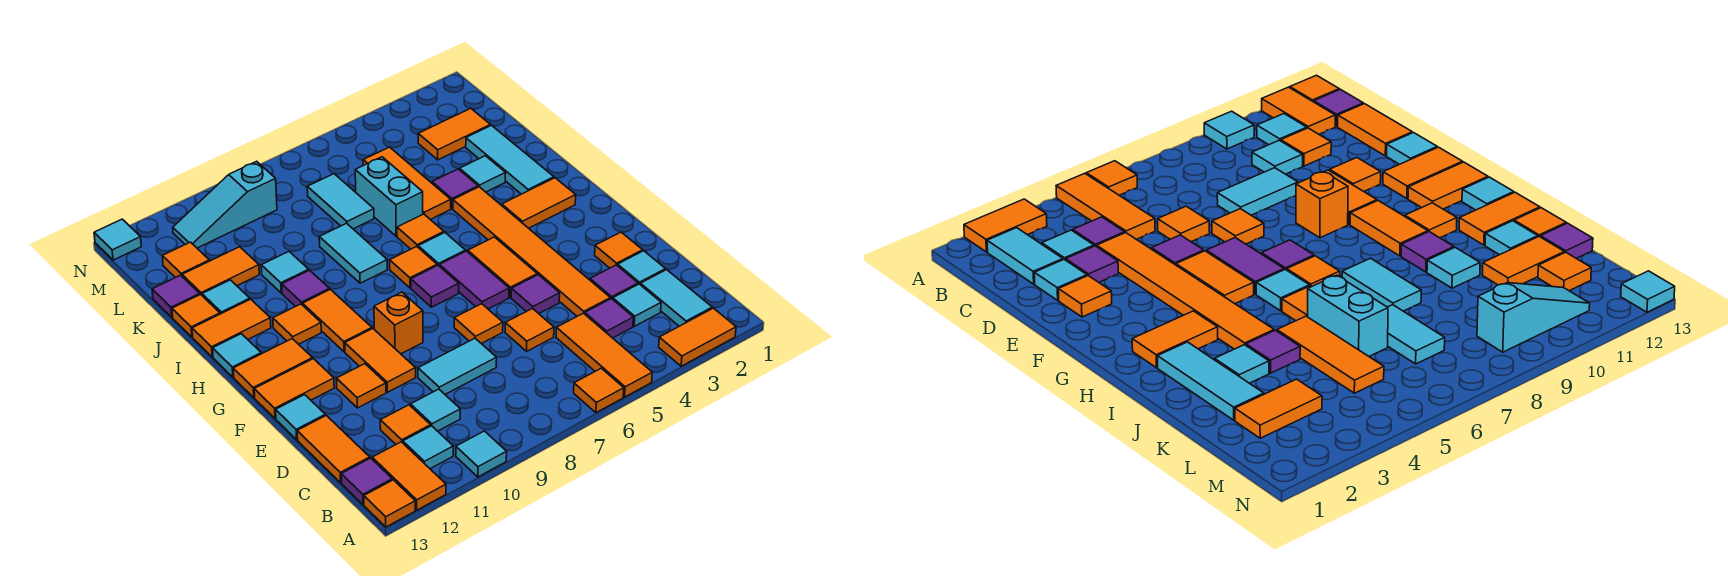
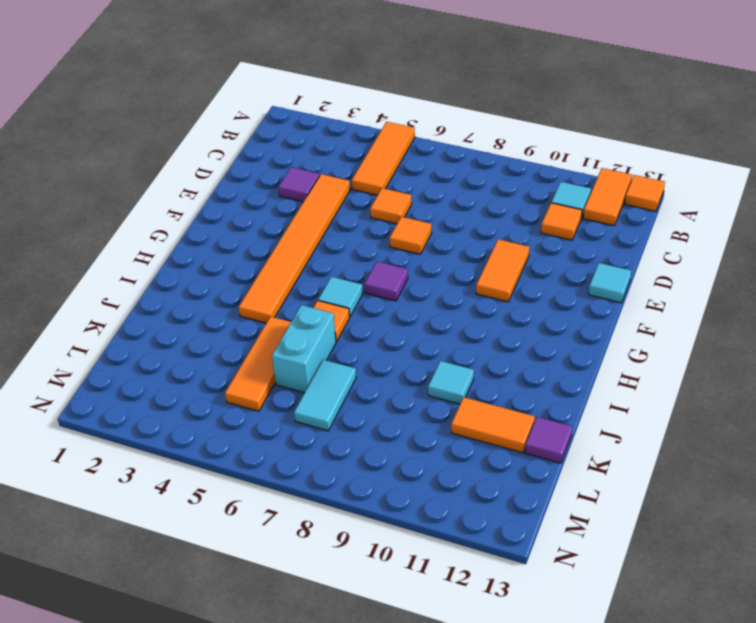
none -> orange 1x2 tile [659,308,736,366]
none -> orange 1x1 tile [574,368,624,413]
none -> cyan 1x1 tile [456,431,507,477]
none -> cyan 1x2 tile [640,270,712,326]

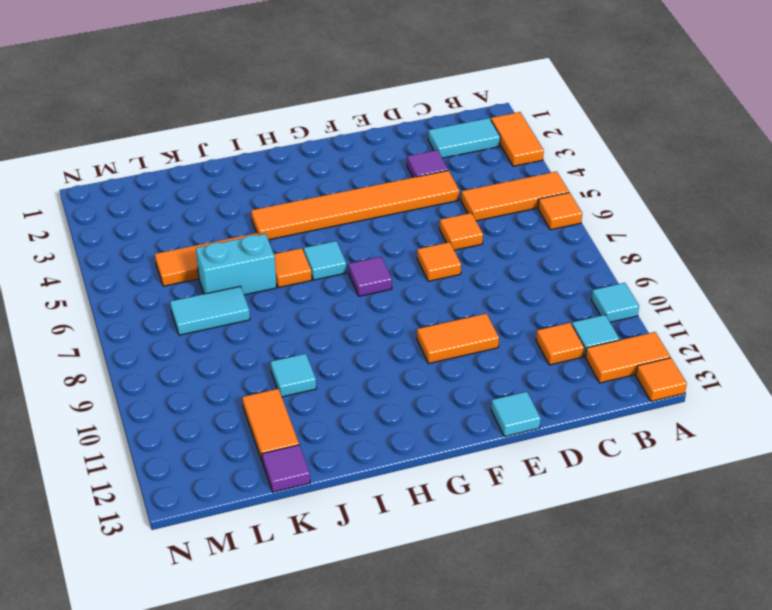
none -> purple 1x1 tile [341,458,392,505]
none -> cyan 1x1 tile [613,284,661,326]
none -> purple 1x1 tile [585,298,633,338]
none -> cyan 1x1 tile [411,389,460,431]

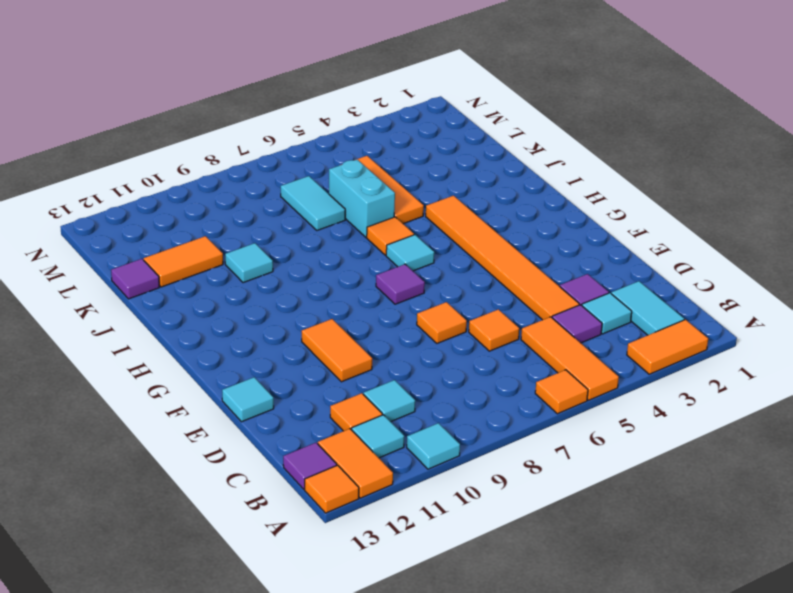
none -> orange 1x2 tile [297,415,370,483]
none -> cyan 1x1 tile [618,251,665,284]
none -> cyan 1x2 tile [418,338,497,394]
none -> orange 1x1 tile [595,232,643,268]

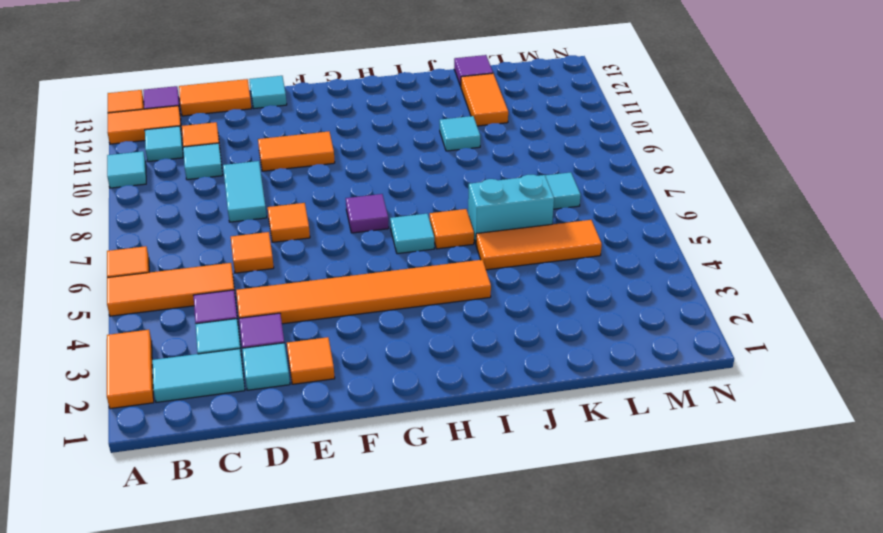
none -> purple 1x1 tile [511,275,560,314]
none -> orange 1x1 tile [336,364,386,408]
none -> orange 1x2 tile [468,237,537,297]
none -> purple 1x2 tile [440,251,509,309]

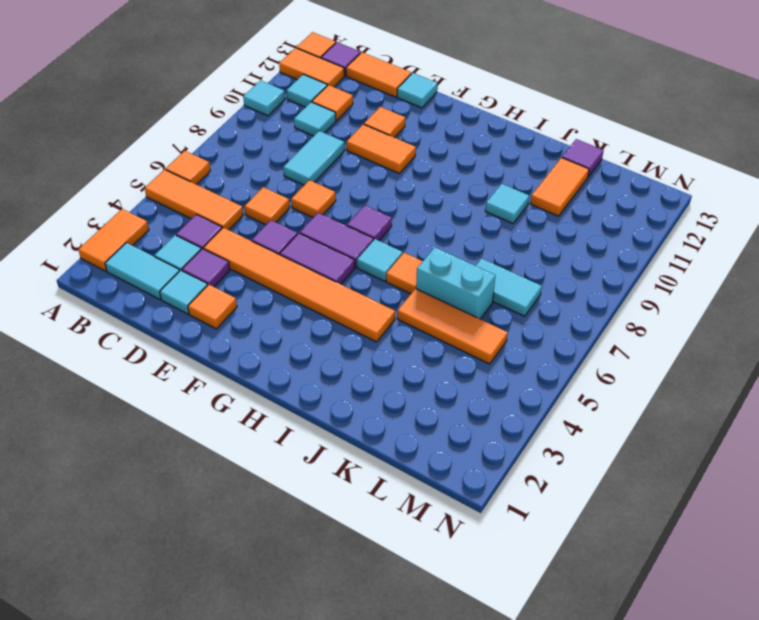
purple 1x2 tile [280,233,355,284] -> orange 1x2 tile [468,237,537,297]
none -> orange 1x1 brick [374,292,423,354]
none -> orange 1x2 tile [254,359,334,419]
none -> orange 1x2 tile [303,289,372,352]
none -> orange 1x2 tile [233,339,313,398]

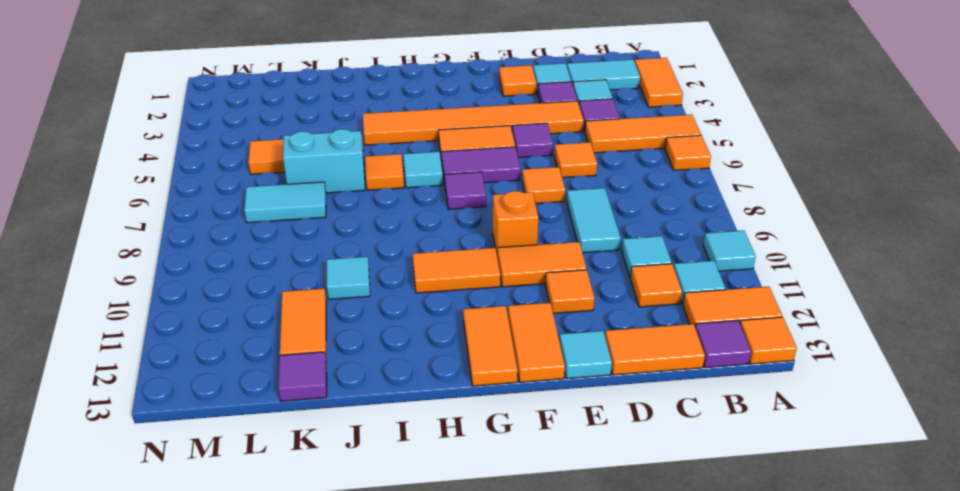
none -> orange 1x2 tile [502,178,576,228]
none -> orange 1x1 tile [390,246,437,288]
none -> orange 1x1 tile [273,304,321,344]
none -> cyan 1x1 tile [213,334,261,377]

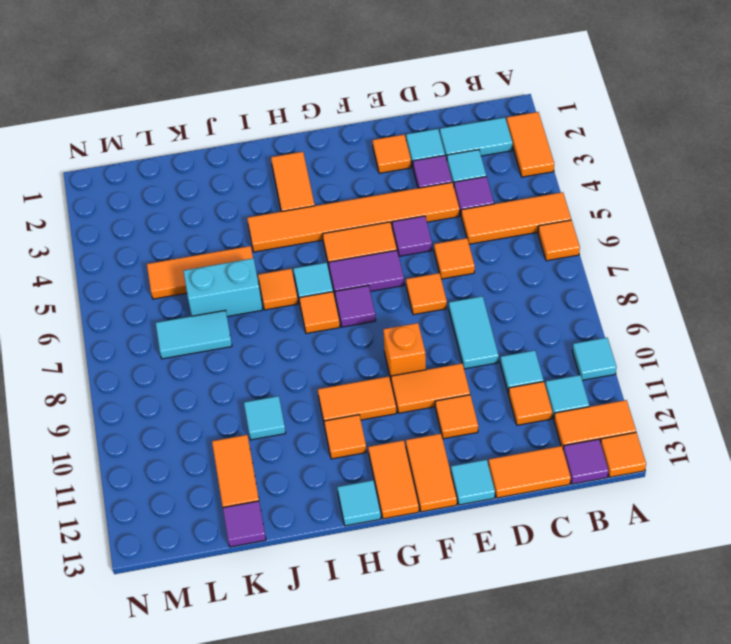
none -> cyan 1x3 tile [466,125,554,194]
none -> cyan 1x2 tile [319,223,387,283]
none -> purple 1x1 tile [282,270,329,307]
none -> orange 1x2 tile [192,299,271,357]

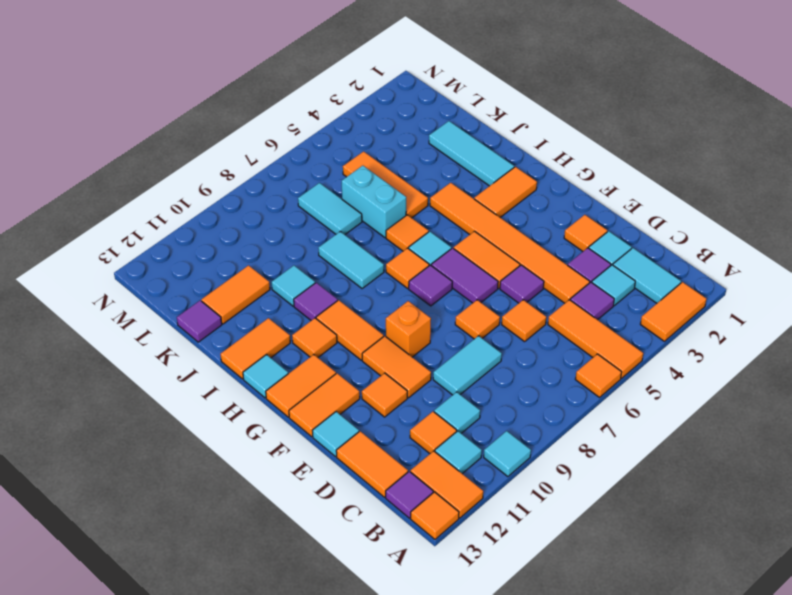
none -> cyan 1x1 tile [460,156,506,192]
none -> purple 1x1 tile [432,169,478,209]
none -> cyan 1x1 tile [202,280,250,314]
none -> orange 1x1 tile [172,295,220,337]

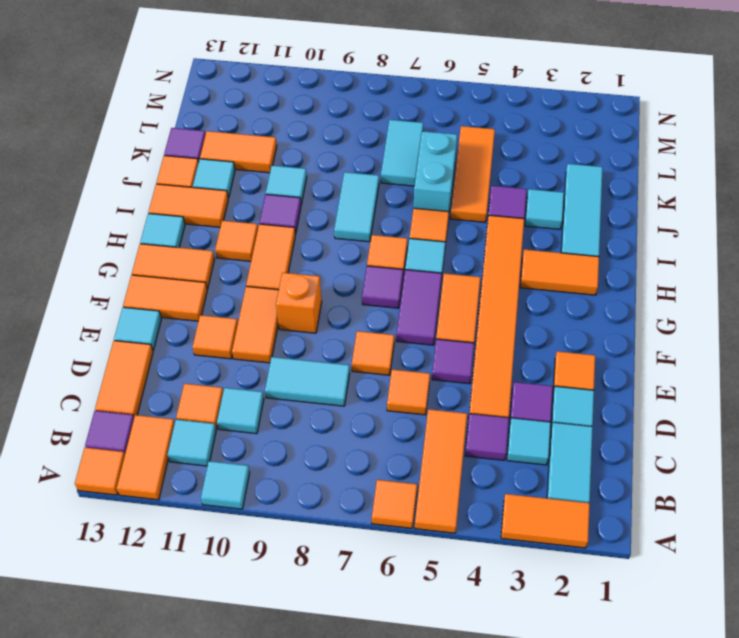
none -> orange 1x2 tile [418,108,490,160]
none -> orange 1x1 tile [162,242,209,278]
none -> cyan 1x3 slope [173,161,277,248]
none -> cyan 1x1 tile [94,219,141,260]

